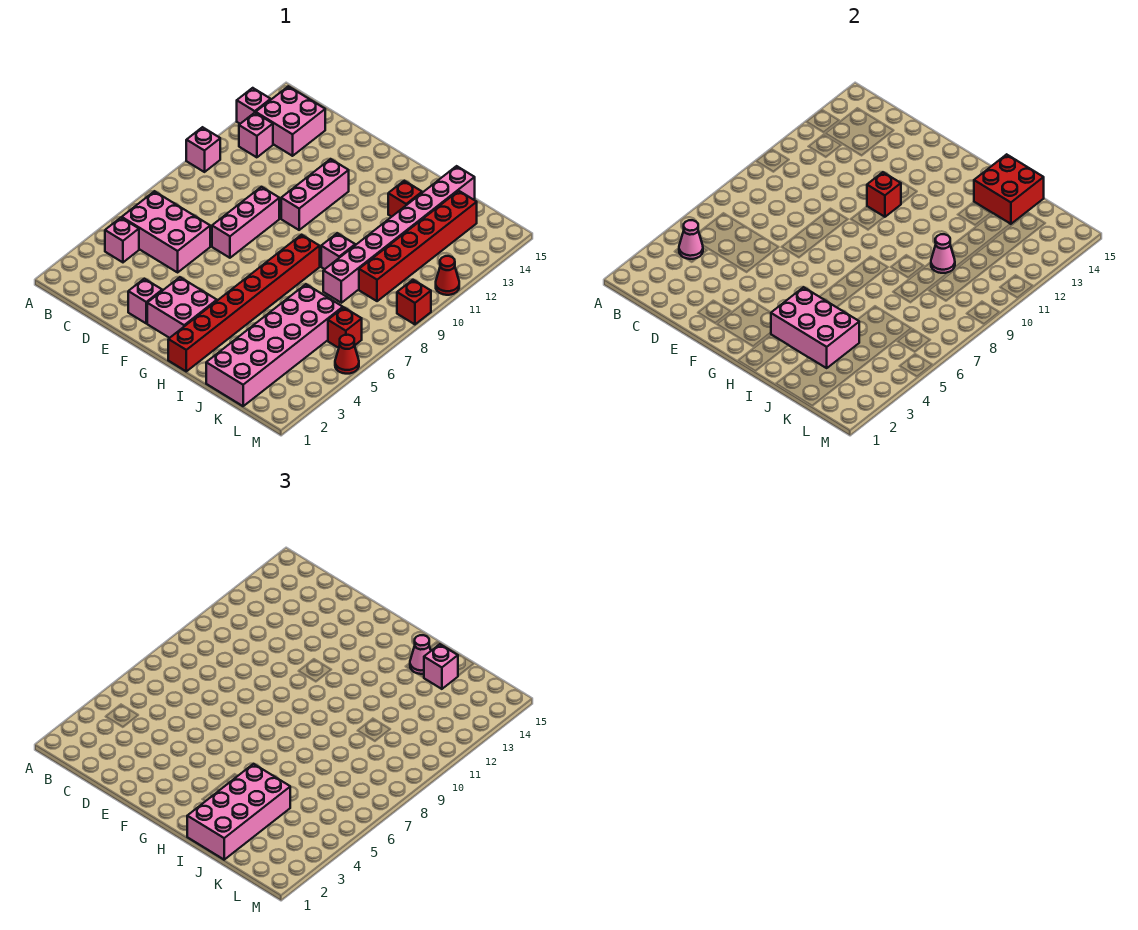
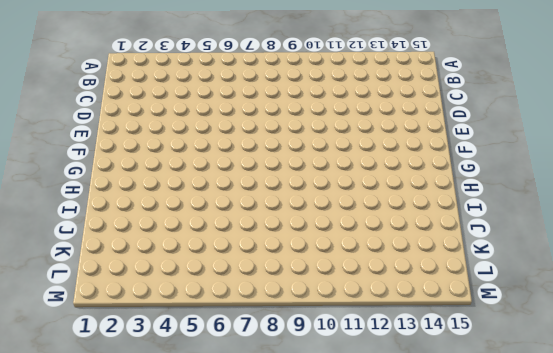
none -> pink 1x1 brick [186,127,220,172]
none -> pink 1x1 brick [237,88,271,124]
none -> pink 1x1 brick [105,218,139,262]

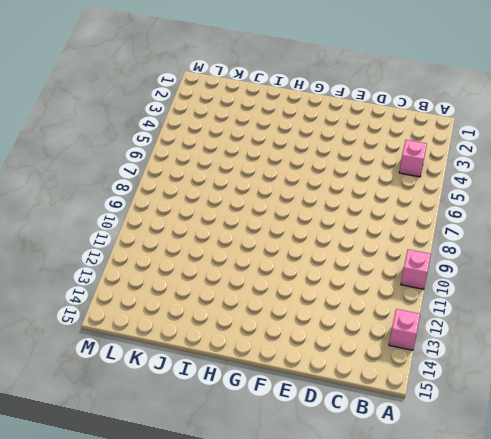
none -> pink 2x3 brick [122,191,210,272]
none -> pink 1x1 brick [239,113,273,157]
none -> pink 2x2 brick [256,86,325,156]

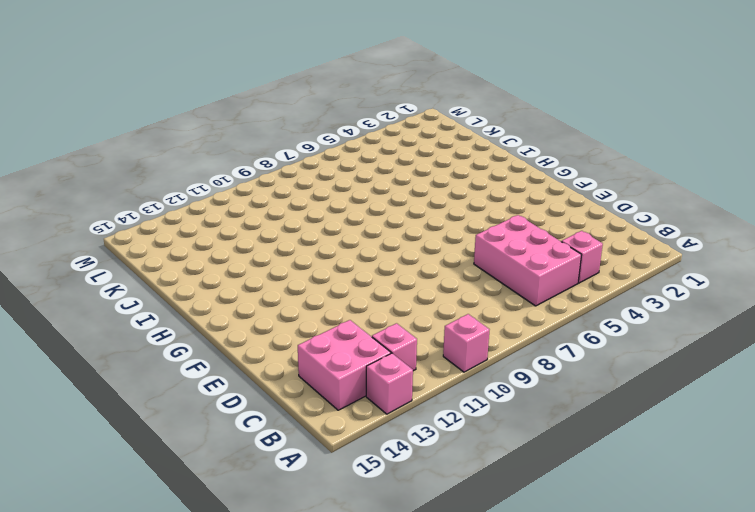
none -> pink 1x1 brick [128,279,162,323]
none -> pink 1x3 brick [212,187,279,258]
none -> pink 2x2 brick [147,277,217,338]

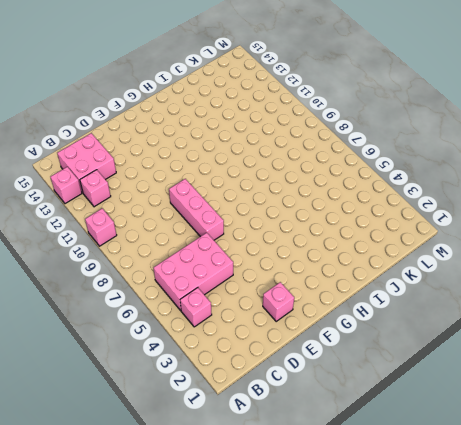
none -> pink 2x2 brick [147,277,217,338]
none -> pink 1x3 brick [281,159,349,230]
none -> red 1x8 brick [168,235,320,371]

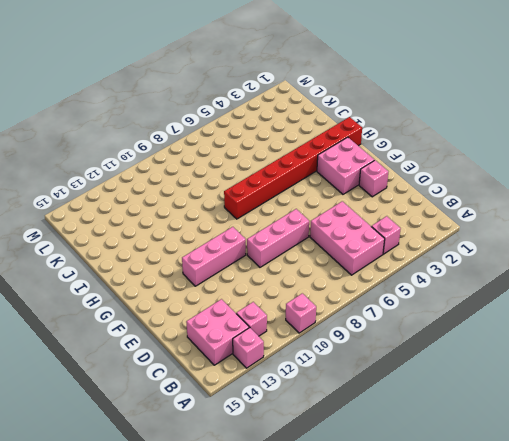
none -> pink 1x1 brick [321,233,355,269]
none -> red 1x1 brick [388,181,422,217]
none -> pink 2x6 brick [206,284,343,406]

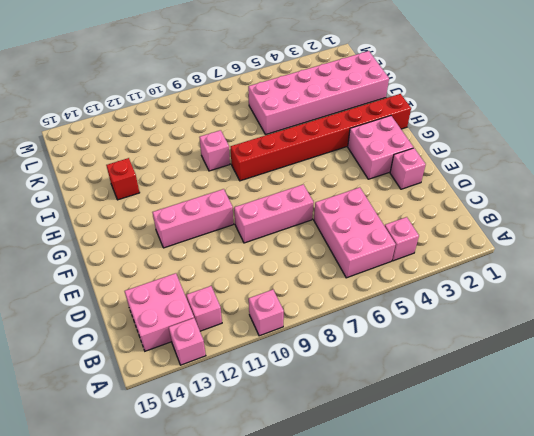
none -> pink 1x8 brick [323,166,475,303]
none -> red 1x6 brick [359,191,477,301]
none -> red 1x1 brick [328,307,362,348]

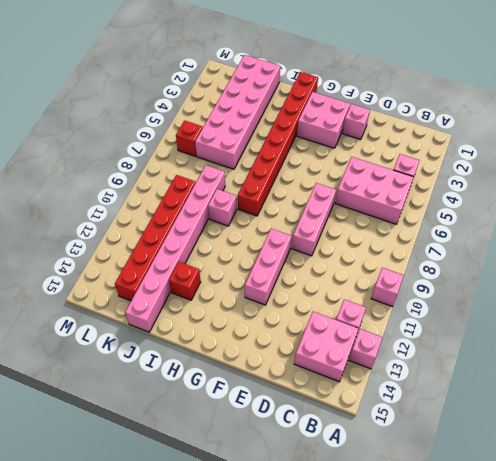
none -> red 1x1 cone [335,335,359,374]
none -> red 1x1 brick [397,280,431,324]
none -> red 1x1 cone [436,256,459,295]

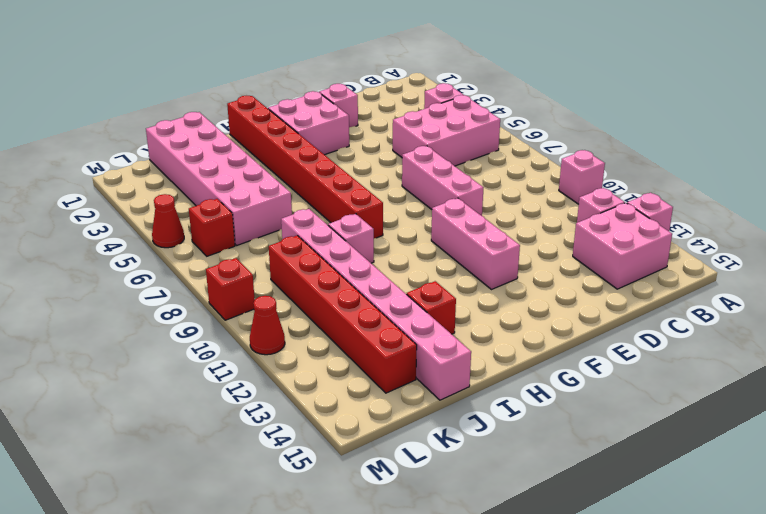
none -> pink 1x1 cone [679,220,703,259]
none -> red 1x1 brick [867,172,901,217]
none -> pink 2x3 brick [771,287,859,368]

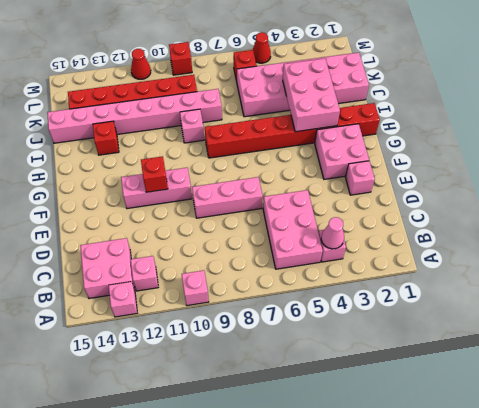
none -> red 2x2 brick [974,154,1044,224]
none -> pink 1x1 cone [931,234,955,273]
none -> pink 2x4 brick [187,764,290,860]

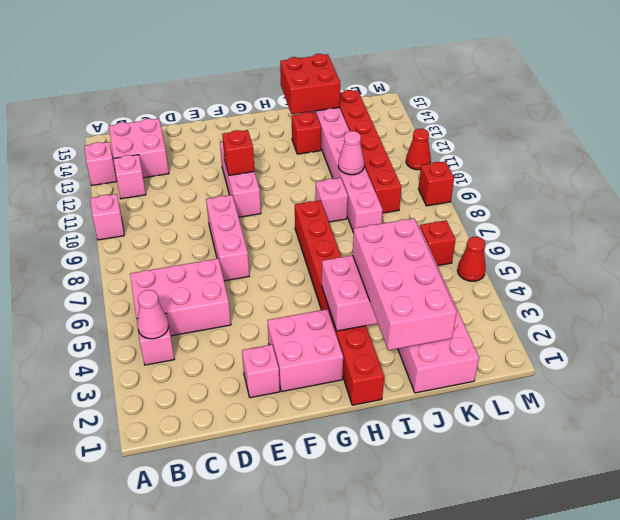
none -> pink 1x1 cone [410,635,431,674]
none -> pink 1x1 brick [424,644,458,689]

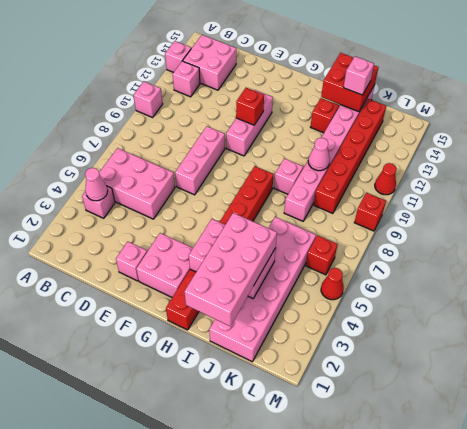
none -> pink 1x1 cone [410,635,431,674]

